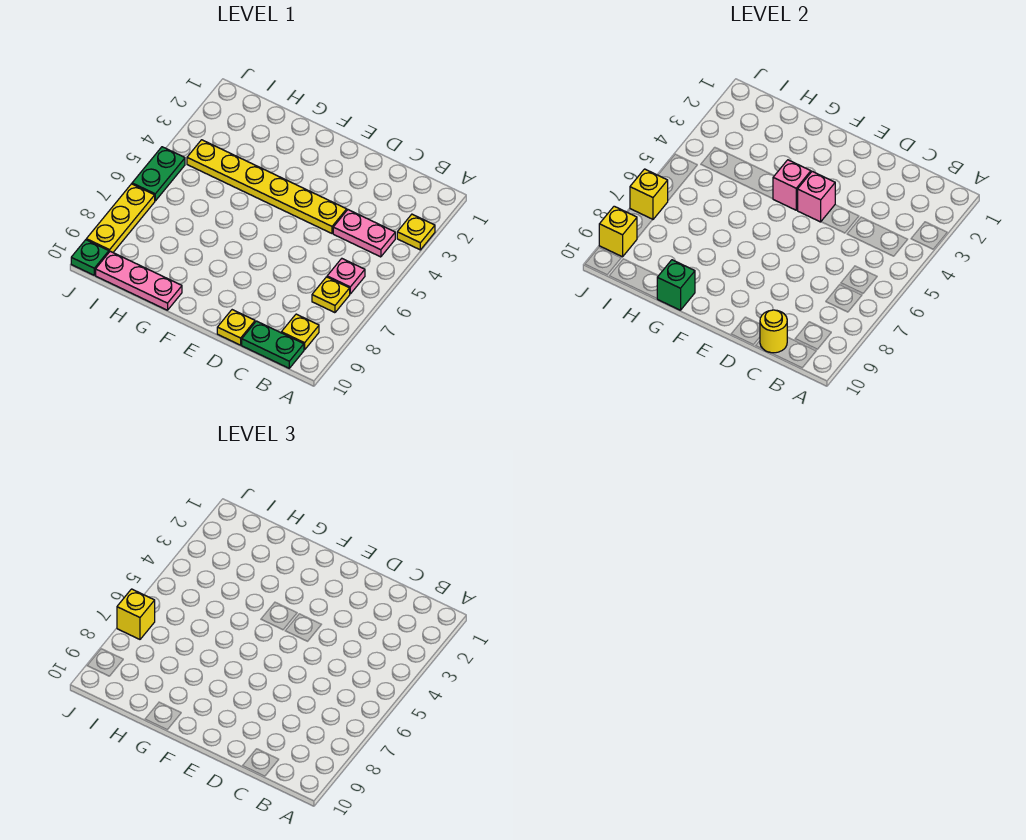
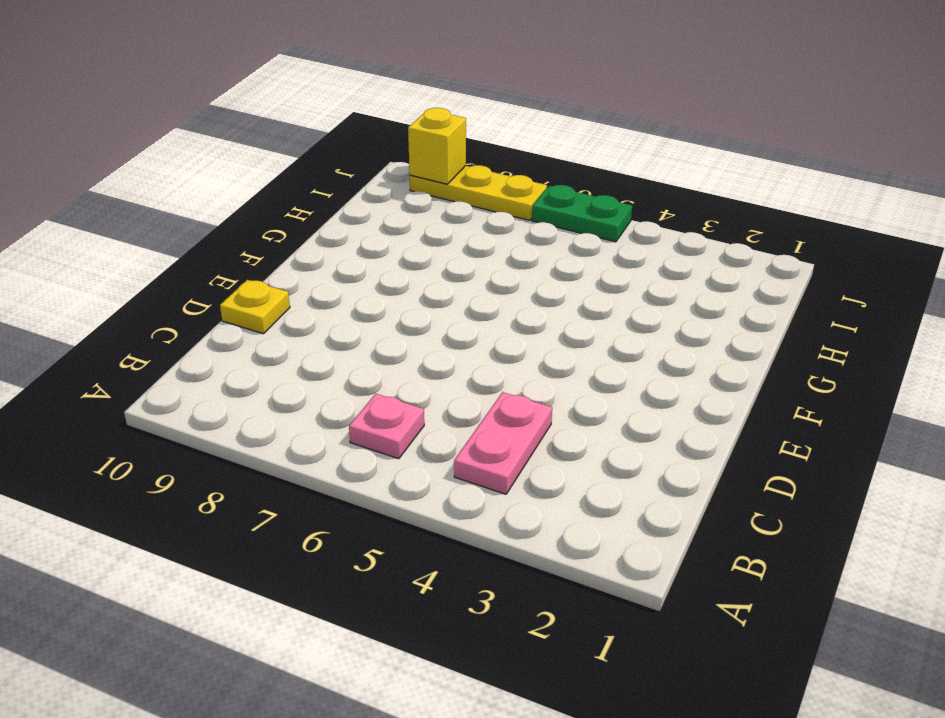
none -> yellow 1x1 plate [397,214,435,250]
none -> yellow 1x1 plate [312,277,350,313]
none -> yellow 1x1 plate [281,314,319,350]

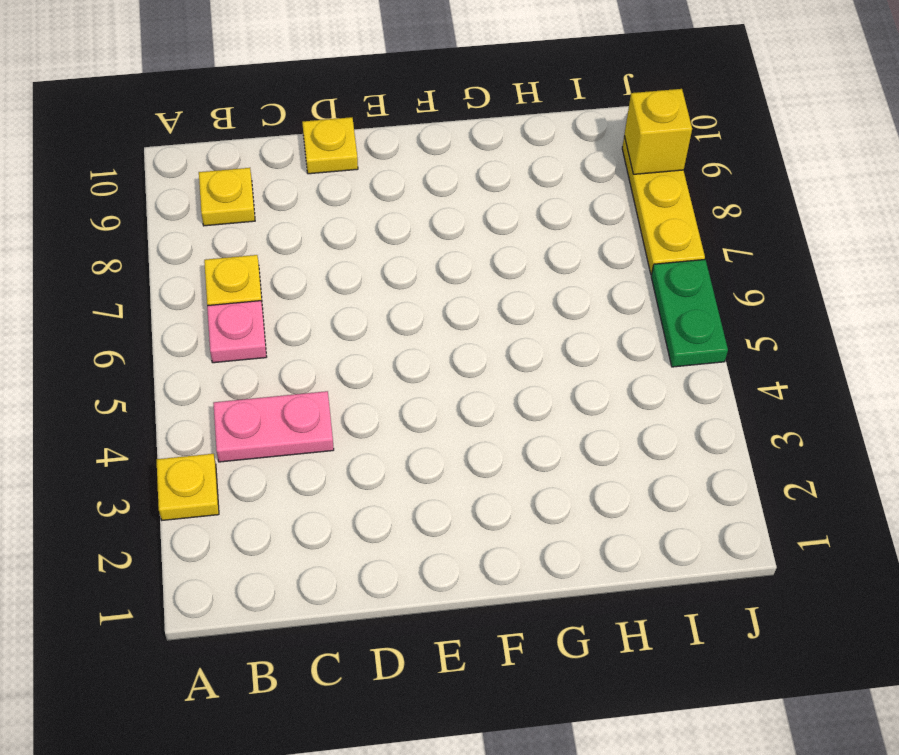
none -> green 1x2 plate [242,321,304,368]
none -> yellow 1x6 plate [187,140,347,233]
none -> pink 1x3 plate [96,251,182,310]

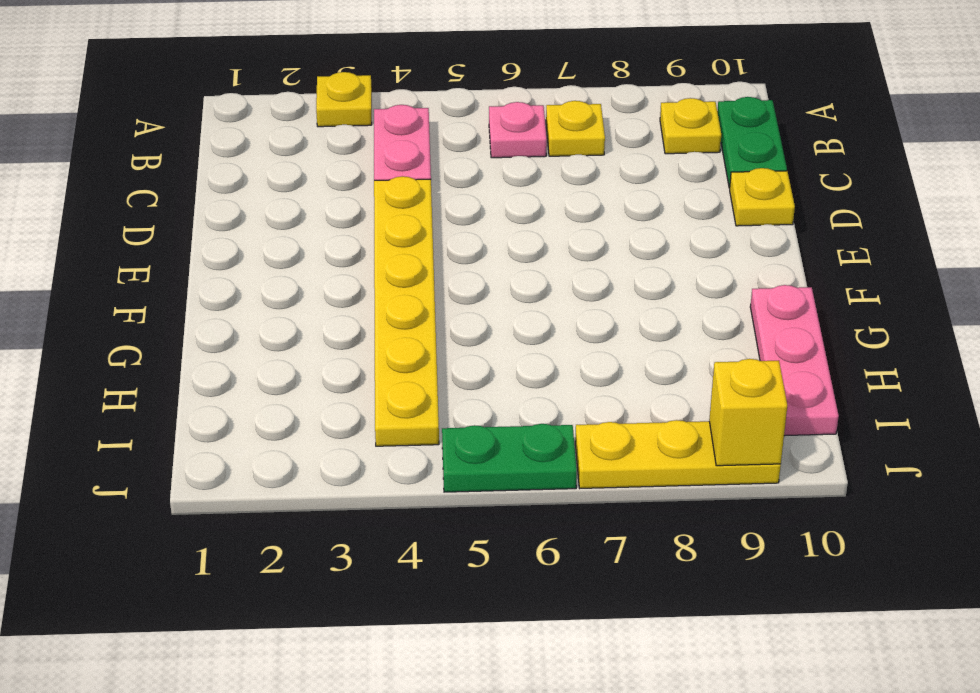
none -> green 1x1 plate [71,240,109,275]
none -> yellow 1x1 round brick [760,310,787,353]
none -> pink 1x1 brick [797,171,835,222]

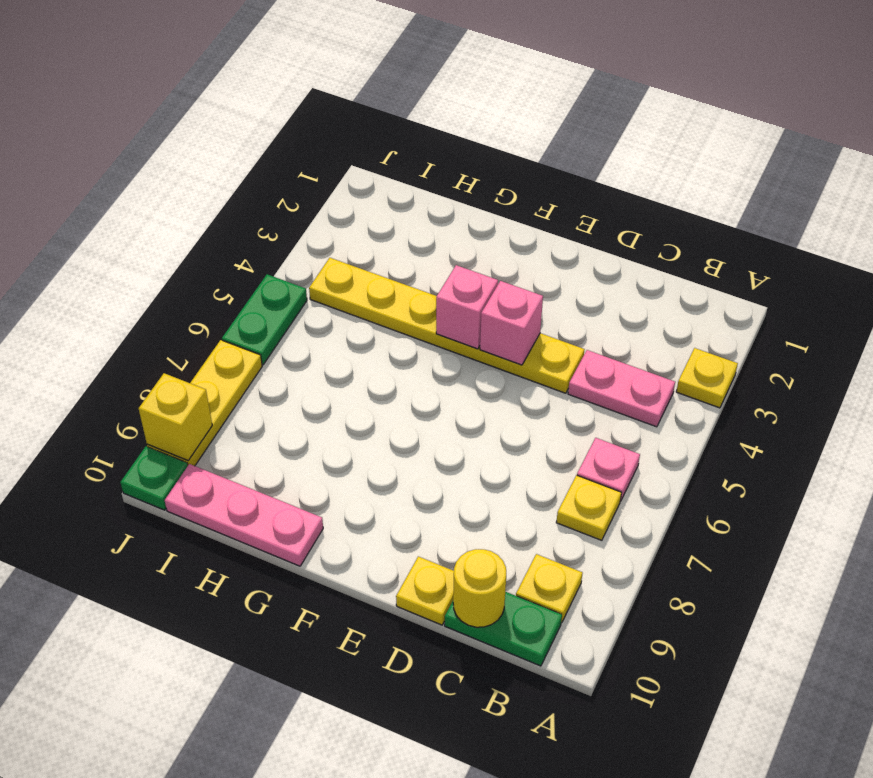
none -> green 1x1 brick [657,260,695,310]
none -> yellow 1x1 brick [630,169,668,219]
none -> yellow 1x1 brick [117,589,155,639]

